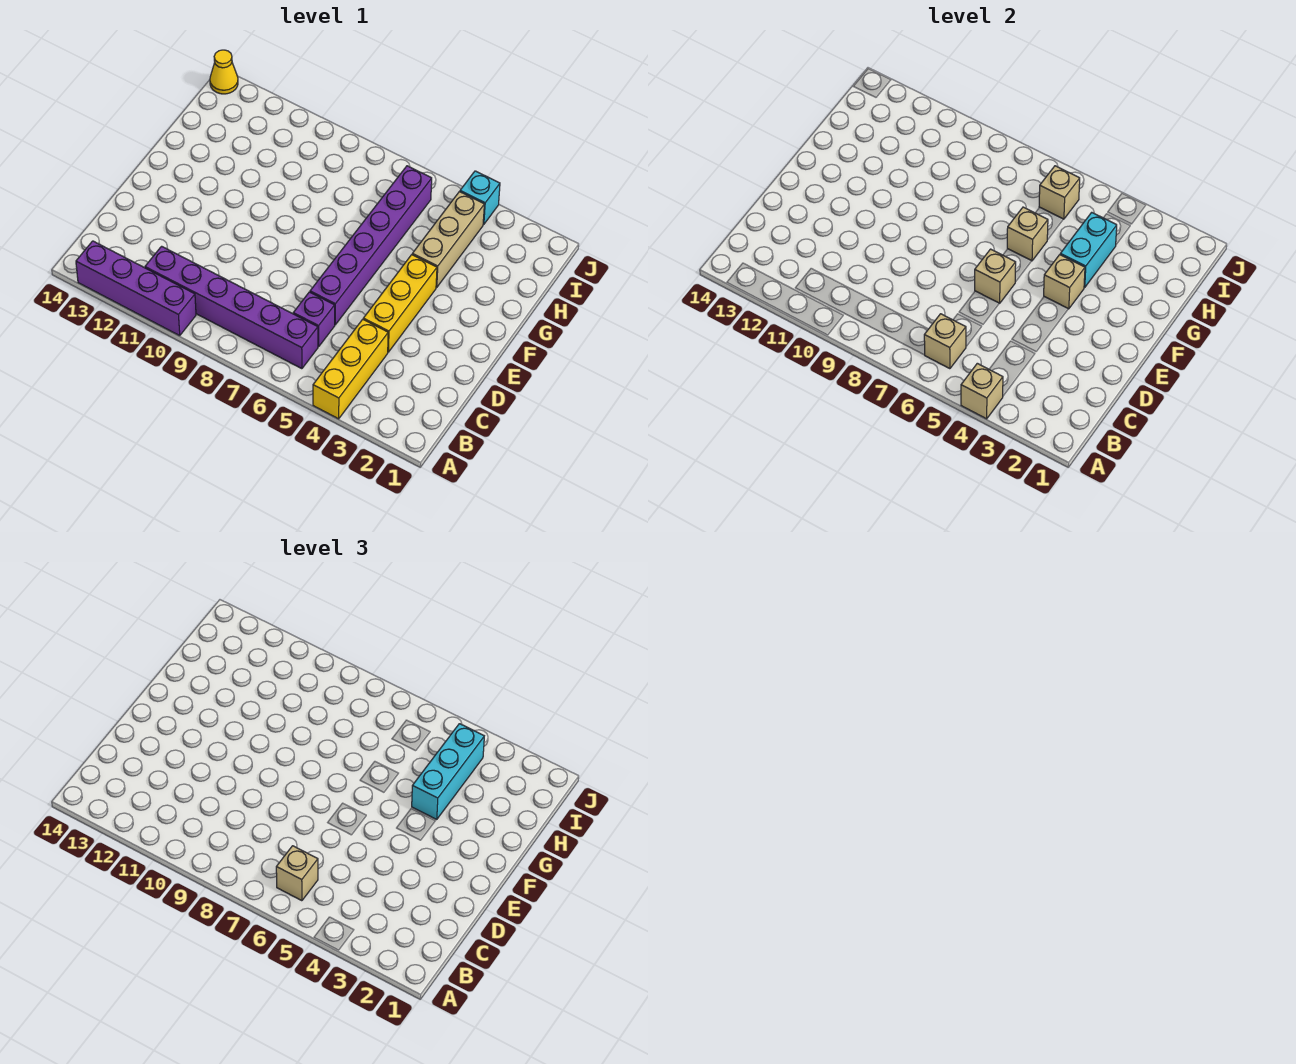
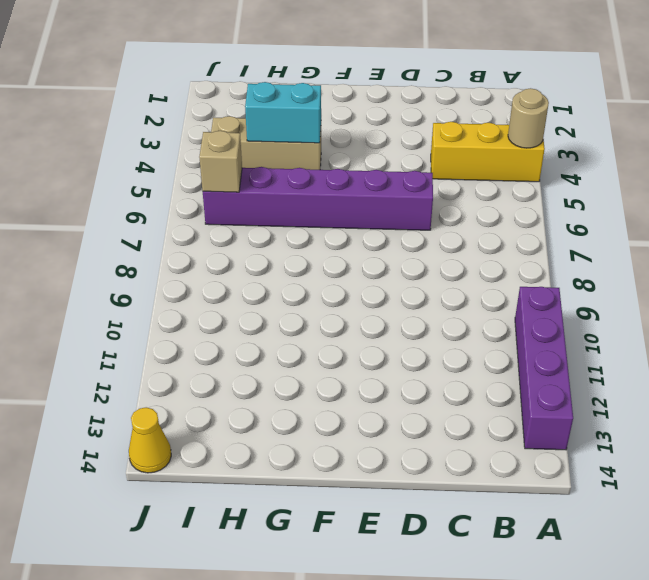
tan 1x1 round brick [508,88,549,148] -> tan 1x1 brick [961,363,1003,419]
none -> purple 1x6 brick [145,246,318,369]
none -> purple 1x1 brick [293,292,335,347]
none -> yellow 1x3 brick [363,255,437,352]

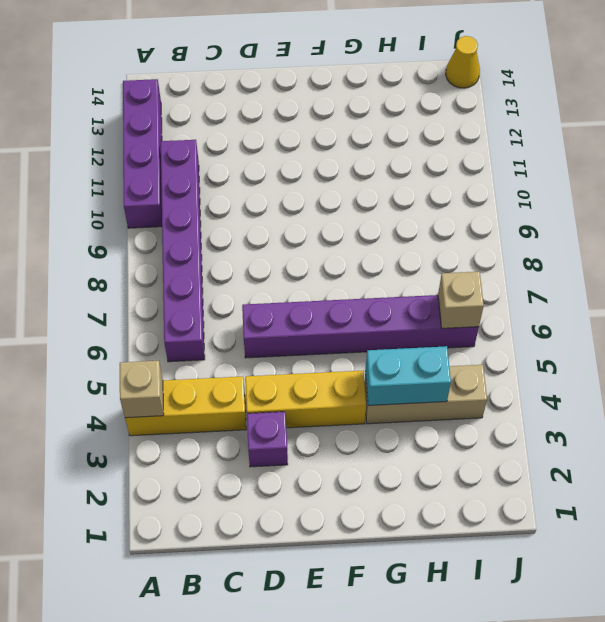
purple 1x1 brick [247,412,288,467] -> purple 1x1 brick moved to [293,292,335,347]
none -> cyan 1x1 brick [460,171,500,224]
none -> tan 1x1 brick [924,314,966,369]
none -> tan 1x1 brick [975,249,1016,303]

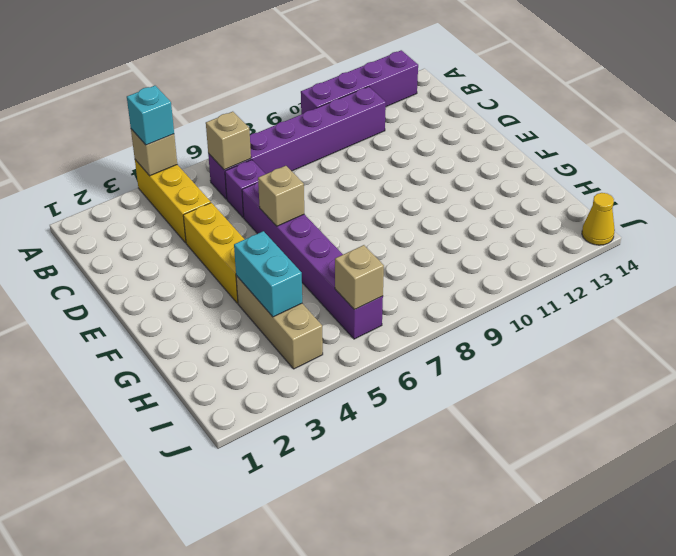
cyan 1x1 brick [127,86,174,145] -> cyan 1x1 brick moved to [460,171,500,224]
none -> tan 1x1 brick [1044,255,1085,309]
none -> tan 1x1 brick [1007,207,1048,261]
none -> tan 1x1 brick [276,846,318,901]

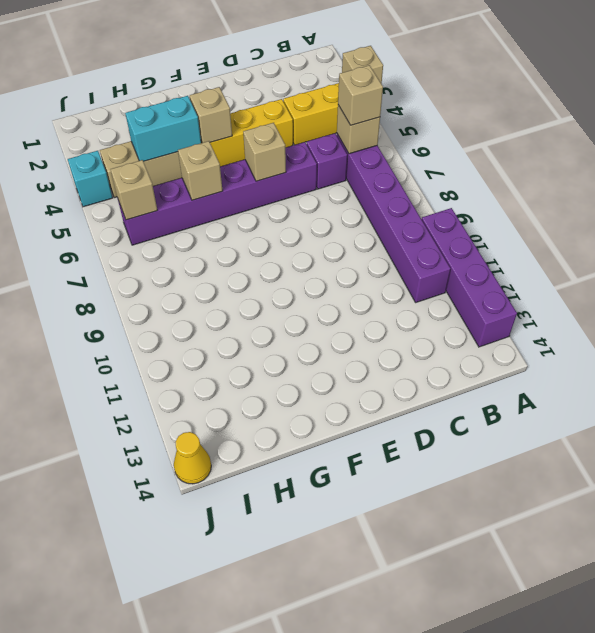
none -> cyan 1x3 brick [412,724,484,819]

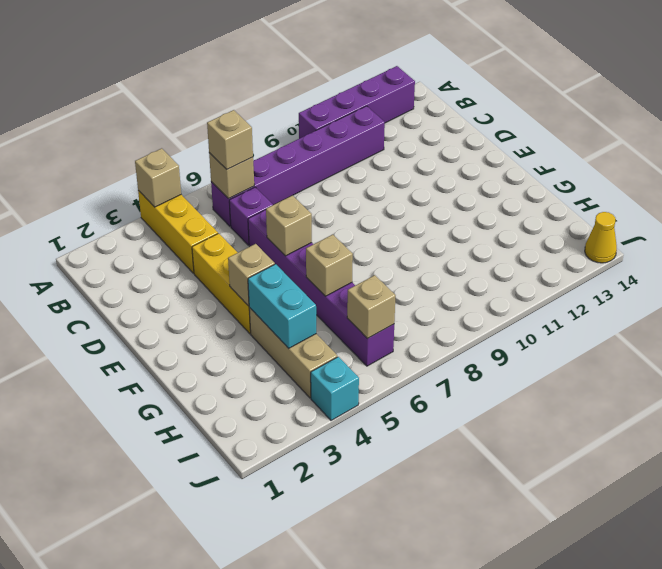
none -> cyan 1x3 brick [412,724,484,819]

